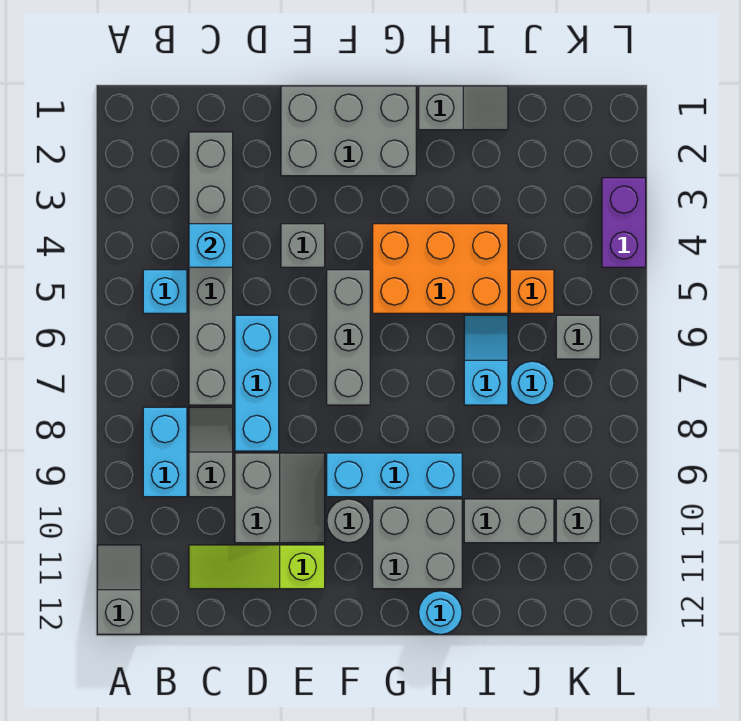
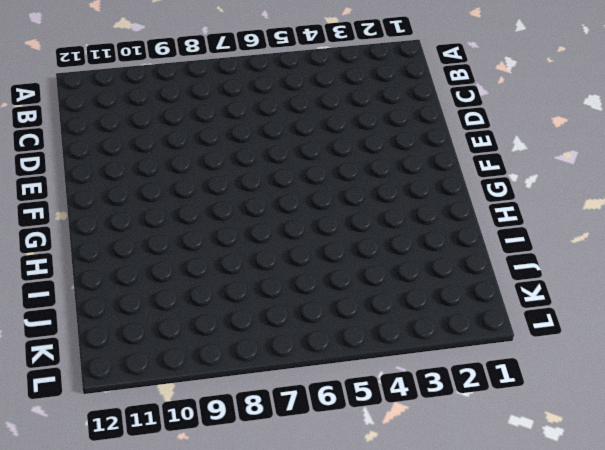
none -> grey 1x2 slope [97,545,141,634]
none -> cyan 1x1 brick [143,270,187,313]
none -> cyan 1x2 brick [143,407,187,497]

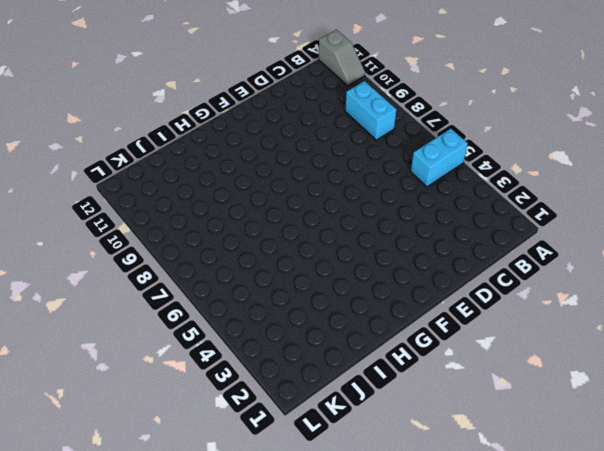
cyan 1x2 brick [411,129,468,187] -> cyan 1x1 brick [143,270,187,313]
none -> grey 1x6 brick [189,132,233,405]
none -> grey 1x2 slope [189,407,233,497]
none -> lime 1x3 slope [189,545,325,589]

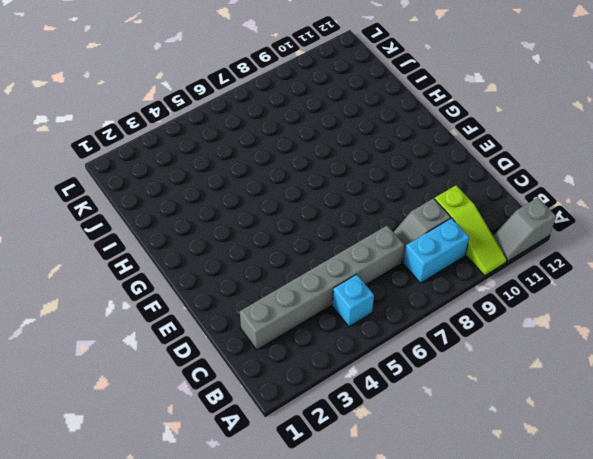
lime 1x3 slope [434,185,507,276] -> lime 1x3 slope moved to [189,545,325,589]
none -> cyan 1x3 brick [235,315,279,451]
none -> grey 2x2 slope [235,453,325,543]
none -> grey 2x3 brick [281,86,416,176]

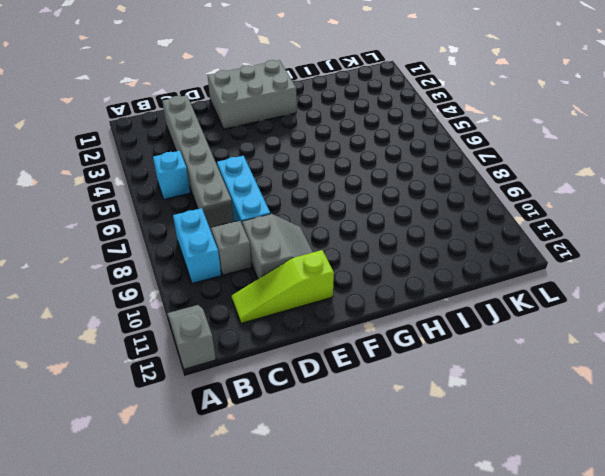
none -> grey 1x1 brick [281,224,325,267]
none -> grey 1x3 brick [327,270,370,405]
none -> cyan 1x3 brick [327,453,462,497]

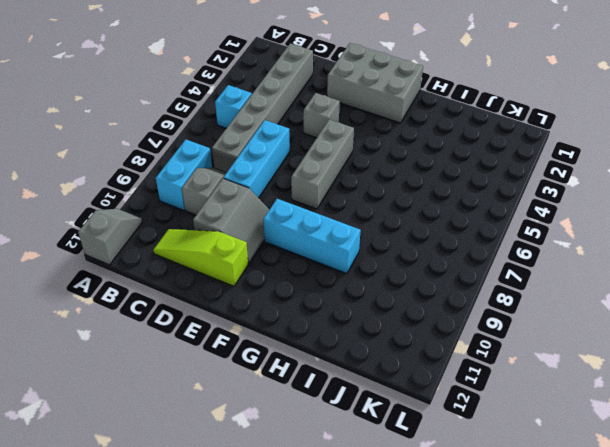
none -> grey 1x1 round brick [327,499,370,543]
none -> orange 2x3 brick [373,224,508,313]
none -> grey 2x2 brick [373,499,462,589]

